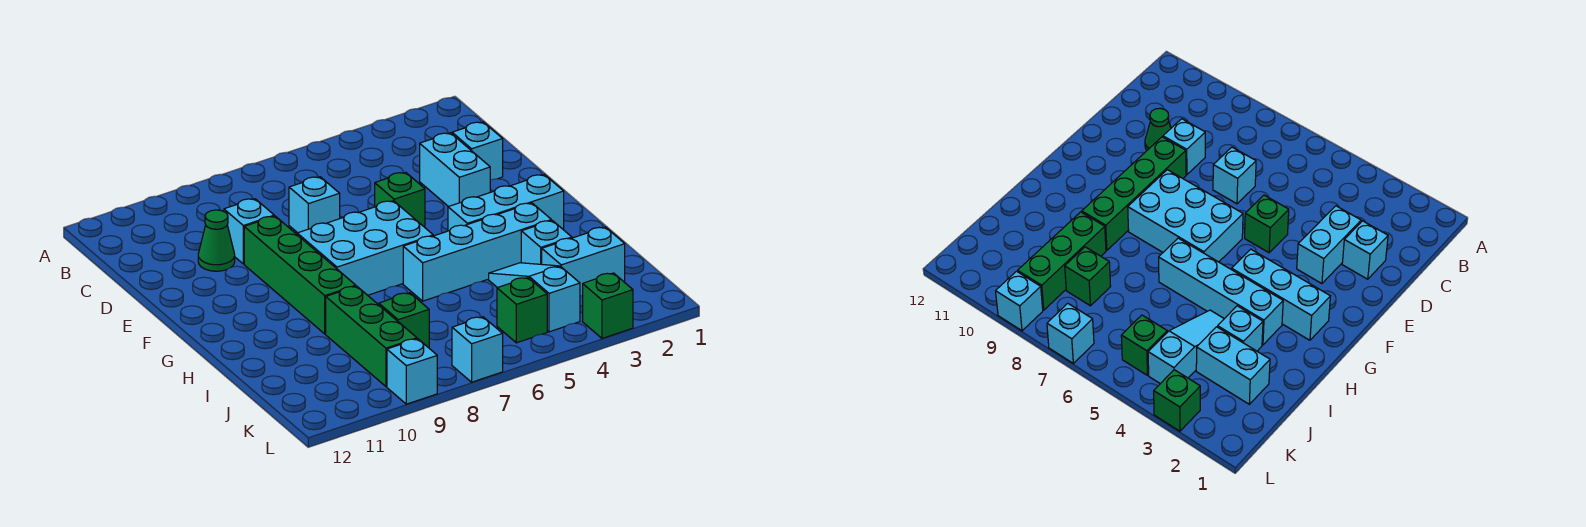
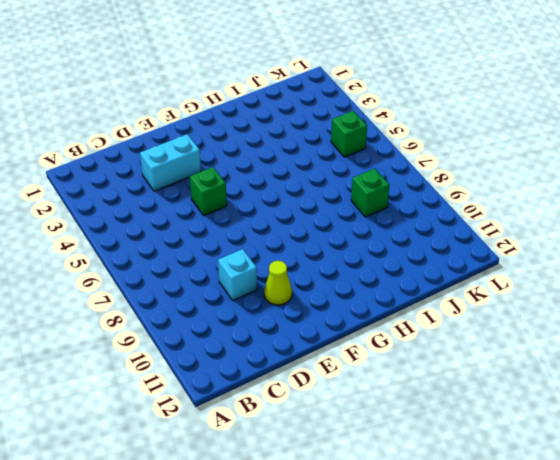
lime 1x1 cone [264,261,292,305] -> none
none -> cyan 1x1 brick [452,122,503,180]
none -> cyan 1x1 brick [289,177,340,233]
none -> green 1x1 cone [198,210,235,271]

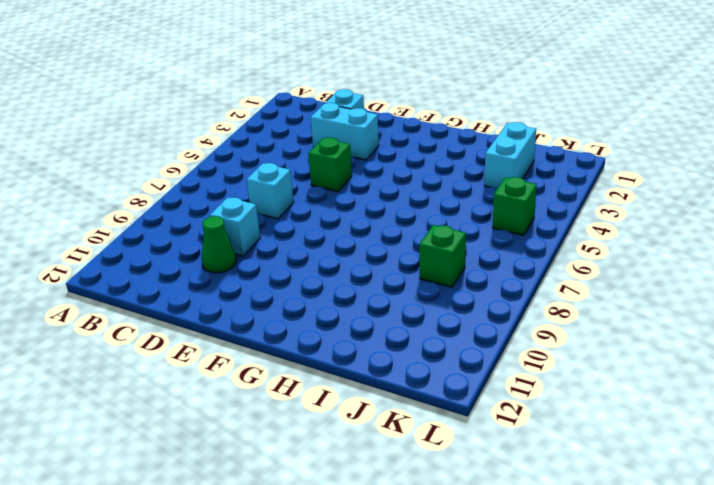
none -> green 1x4 brick [244,216,356,334]
none -> cyan 2x3 brick [297,201,433,295]
none -> cyan 1x3 brick [448,175,564,231]

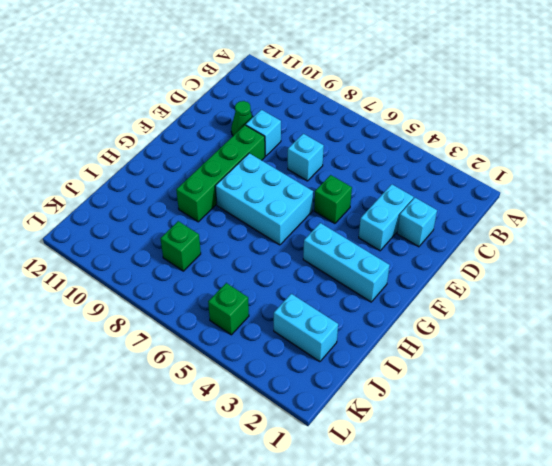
none -> cyan 1x4 brick [403,203,551,301]
none -> cyan 1x1 brick [521,220,572,264]
none -> cyan 1x3 slope [489,263,580,332]

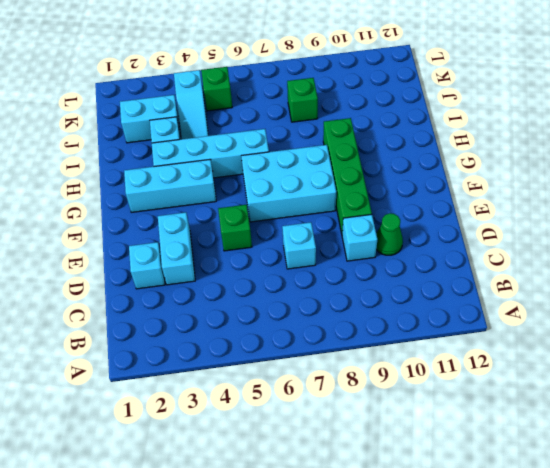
none -> green 1x3 brick [326,286,417,387]
none -> green 1x1 brick [583,273,633,338]
none -> cyan 1x1 brick [452,317,503,382]

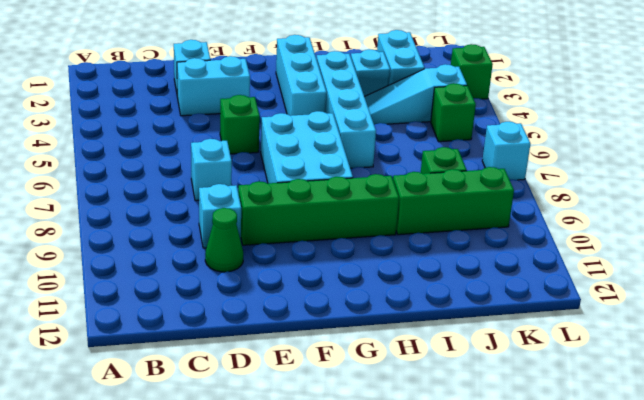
none -> cyan 1x1 brick [387,339,437,404]

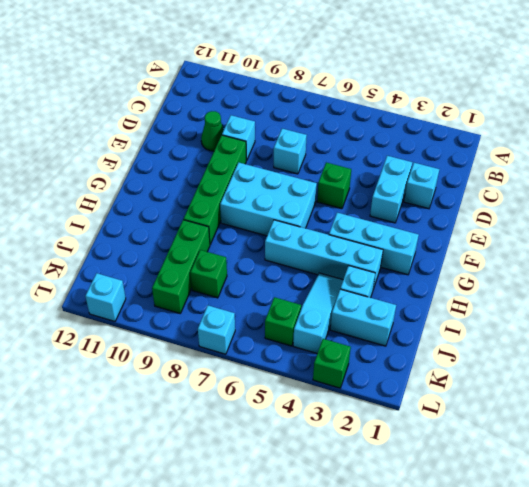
cyan 1x1 brick [85,273,126,321] -> cyan 1x1 brick moved to [387,339,437,404]

